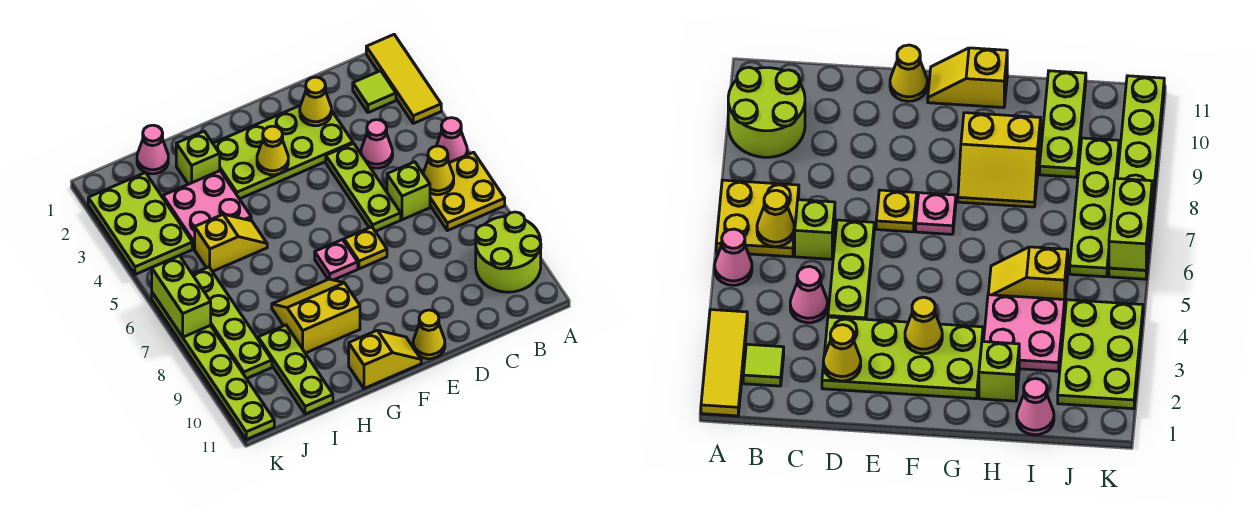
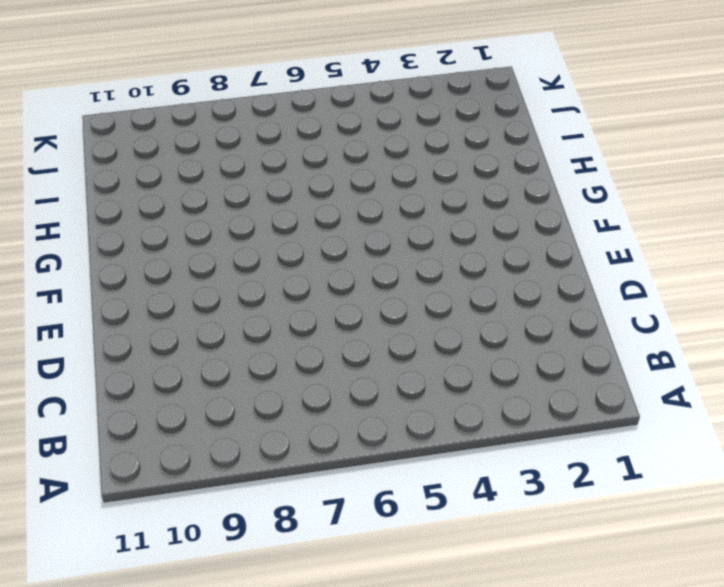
none -> yellow 1x3 tile [366,35,441,123]
none -> pink 1x1 cone [437,118,467,162]
none -> yellow 2x2 plate [430,152,505,231]

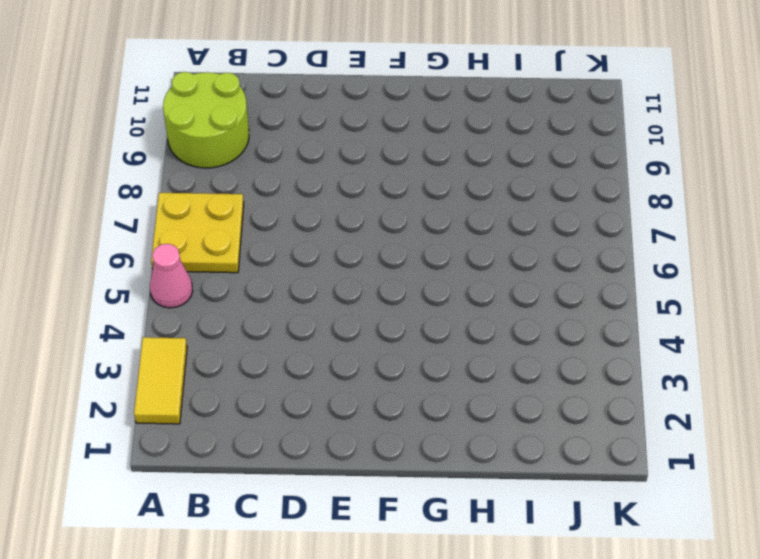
yellow 1x2 tile [134,337,187,424] -> yellow 1x3 tile [366,35,441,123]
none -> lime 1x1 tile [353,71,396,113]
none -> pink 1x1 cone [361,120,393,168]
none -> lime 1x1 brick [387,162,430,220]

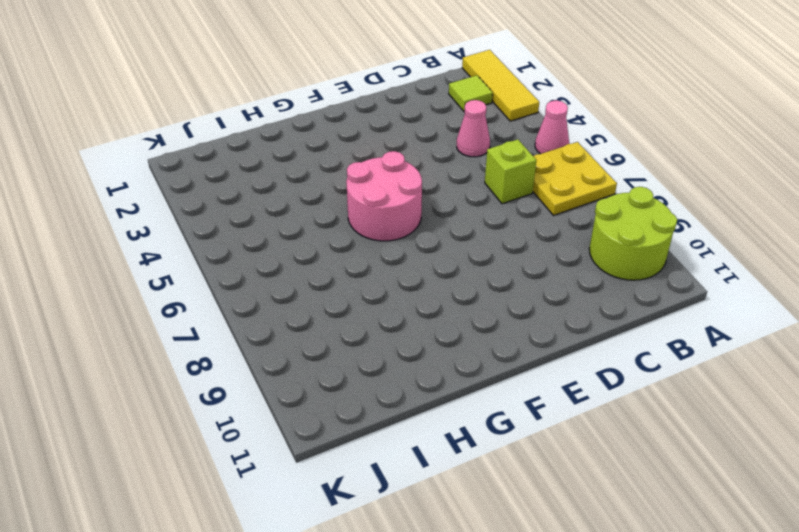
pink 2x2 round brick [346,151,422,241] -> none
none -> lime 2x4 plate [213,106,353,199]
none -> lime 1x3 plate [326,143,401,231]
none -> yellow 1x1 plate [344,227,387,269]

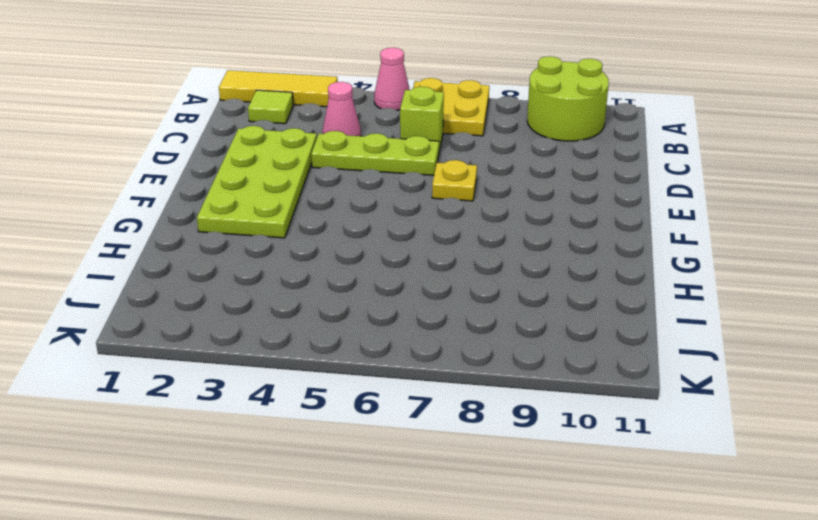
none -> yellow 1x1 cone [413,310,445,359]
none -> pink 1x1 plate [315,240,358,280]
none -> yellow 1x2 slope [349,330,421,389]

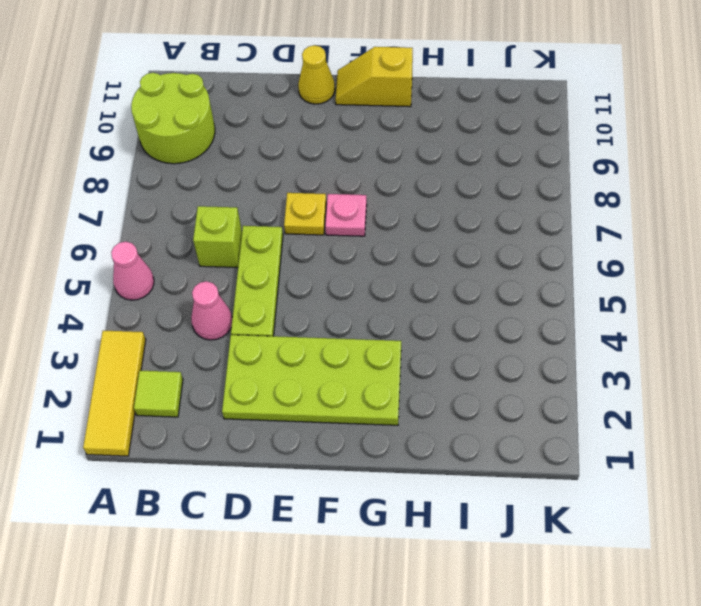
none -> yellow 2x2 plate [430,152,505,231]
none -> yellow 2x2 slope [272,279,360,353]
none -> lime 1x1 brick [176,131,220,184]

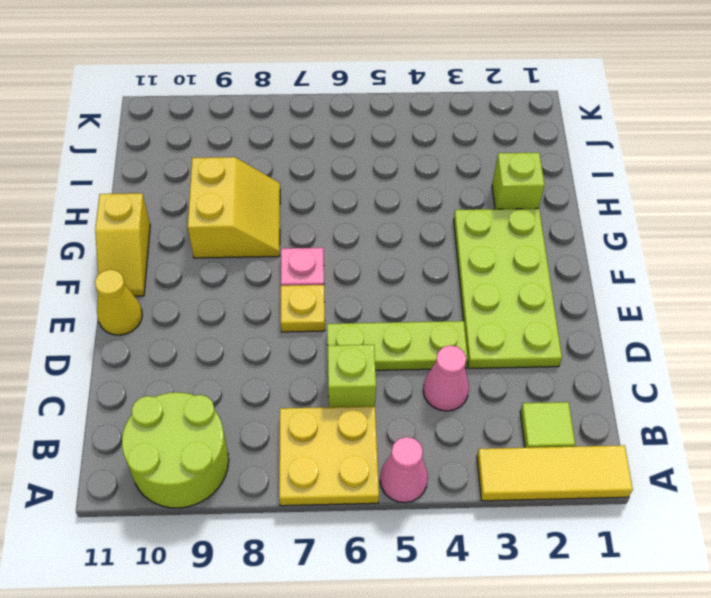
none -> pink 2x2 plate [163,171,251,249]
none -> yellow 1x2 slope [195,214,267,272]
none -> pink 1x1 cone [137,125,168,174]

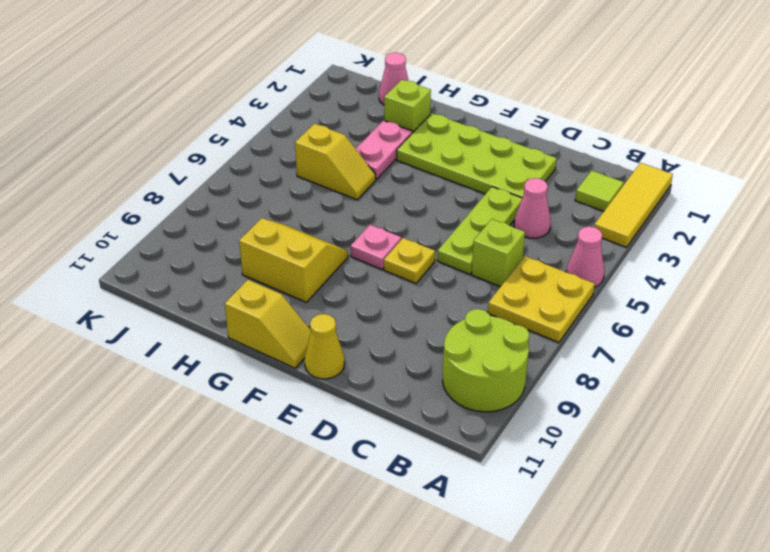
pink 1x2 plate [356,120,413,180] -> pink 2x2 plate [163,171,251,249]
none -> lime 1x3 plate [258,325,333,414]
none -> lime 2x3 plate [88,172,192,274]
none -> lime 1x4 plate [192,267,272,379]

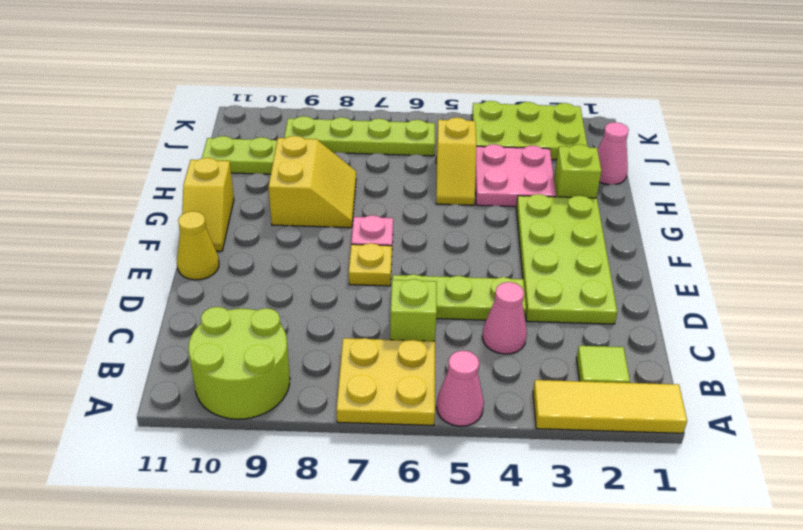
none -> lime 1x6 plate [152,293,274,439]
none -> yellow 1x1 cone [423,146,454,195]
none -> yellow 1x1 cone [300,77,331,126]

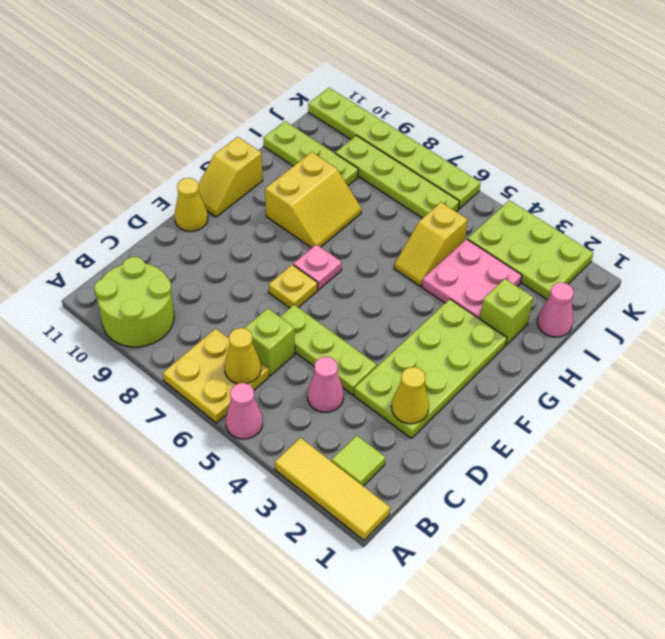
none -> yellow 1x1 cone [257,126,288,175]
none -> lime 1x2 brick [152,256,211,337]

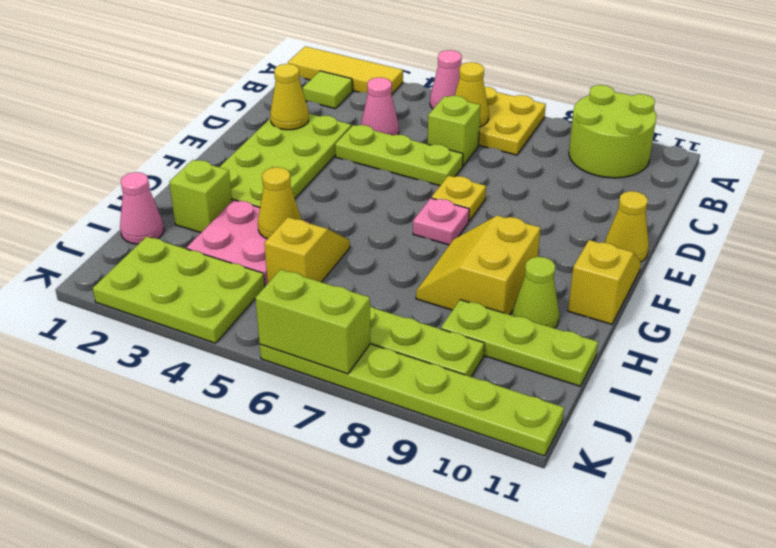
yellow 1x1 cone [258,167,301,239] -> yellow 1x1 cone moved to [257,126,288,175]
lime 1x1 cone [512,257,559,328] -> none

